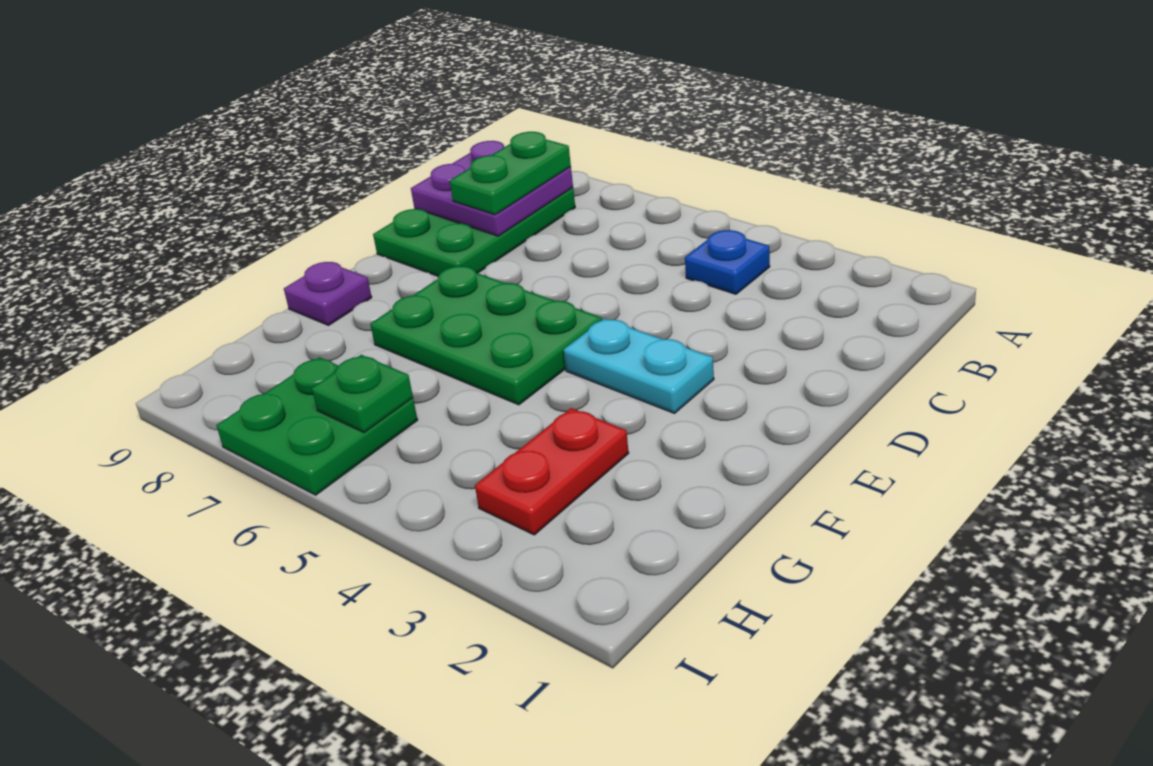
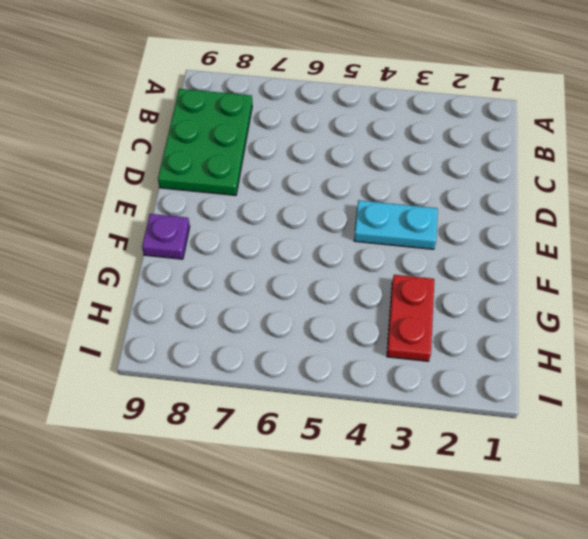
none -> blue 1x1 plate [685,230,770,294]
none -> green 2x3 plate [370,266,602,405]

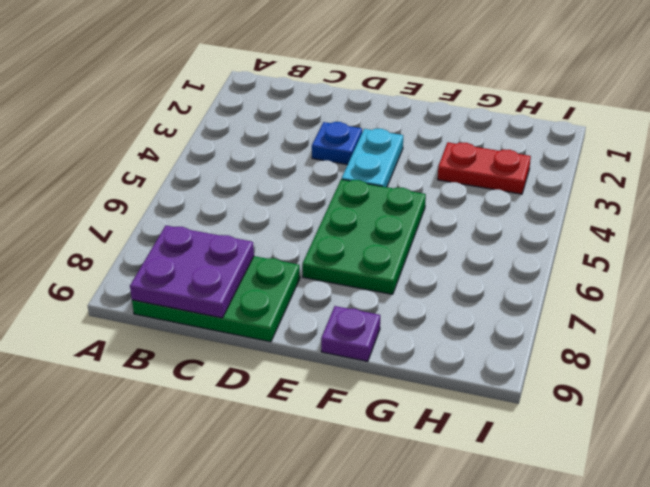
blue 1x1 plate [312,122,362,165] -> blue 1x1 plate moved to [685,230,770,294]
none -> green 2x2 plate [216,357,417,495]
none -> green 1x1 plate [312,355,413,432]

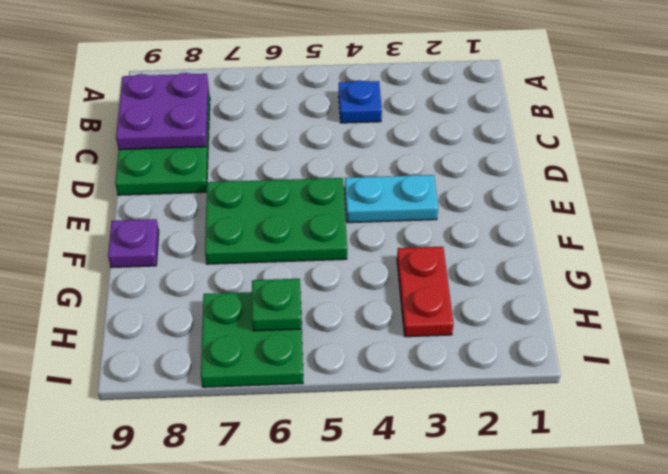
none -> green 1x2 plate [450,132,571,215]

